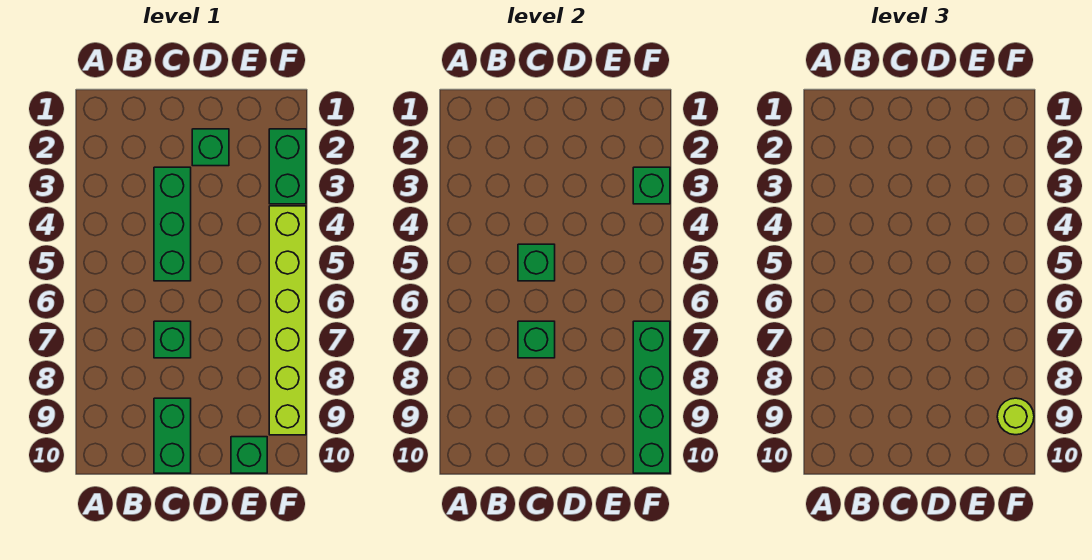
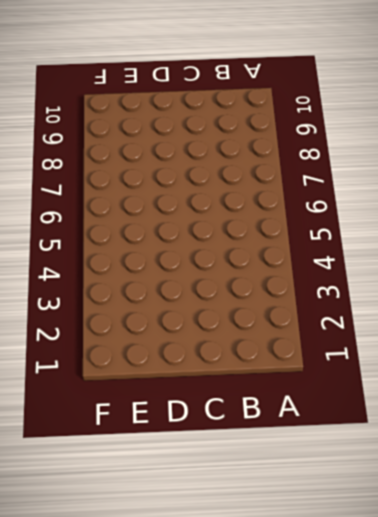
none -> green 1x3 brick [154,167,191,281]
none -> green 1x1 brick [154,321,191,358]
none -> green 1x2 brick [154,398,191,473]

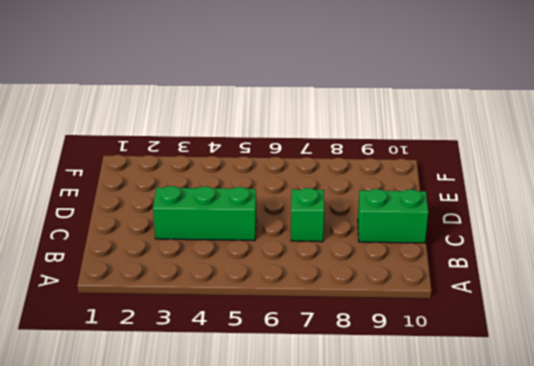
none -> green 1x1 brick [192,129,229,166]
none -> green 1x1 brick [231,437,267,473]
none -> green 1x2 brick [269,129,306,204]

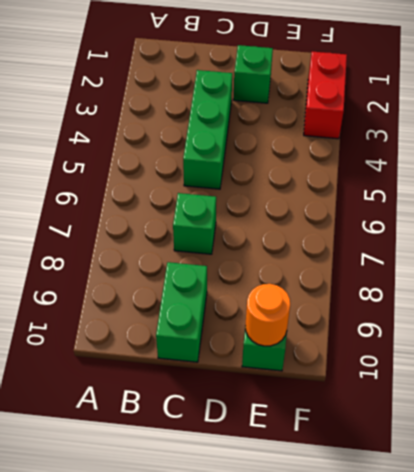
orange 1x1 round brick [245,284,290,346] -> none
red 1x2 brick [304,51,347,139] -> green 1x2 brick [269,129,306,204]
none -> lime 1x6 brick [269,206,306,435]
none -> green 1x1 brick [518,244,555,281]
none -> green 1x1 brick [518,321,555,358]

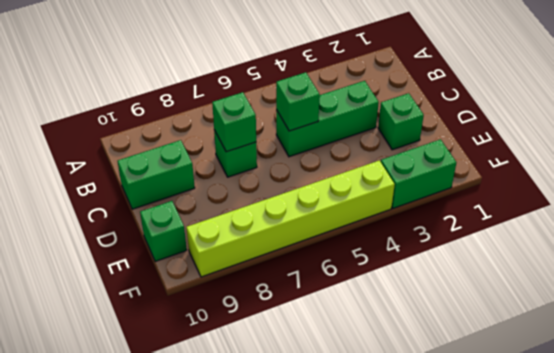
none -> green 1x1 brick [633,167,670,204]
none -> green 1x4 brick [633,321,670,473]
none -> lime 1x1 round brick [997,398,1034,435]

